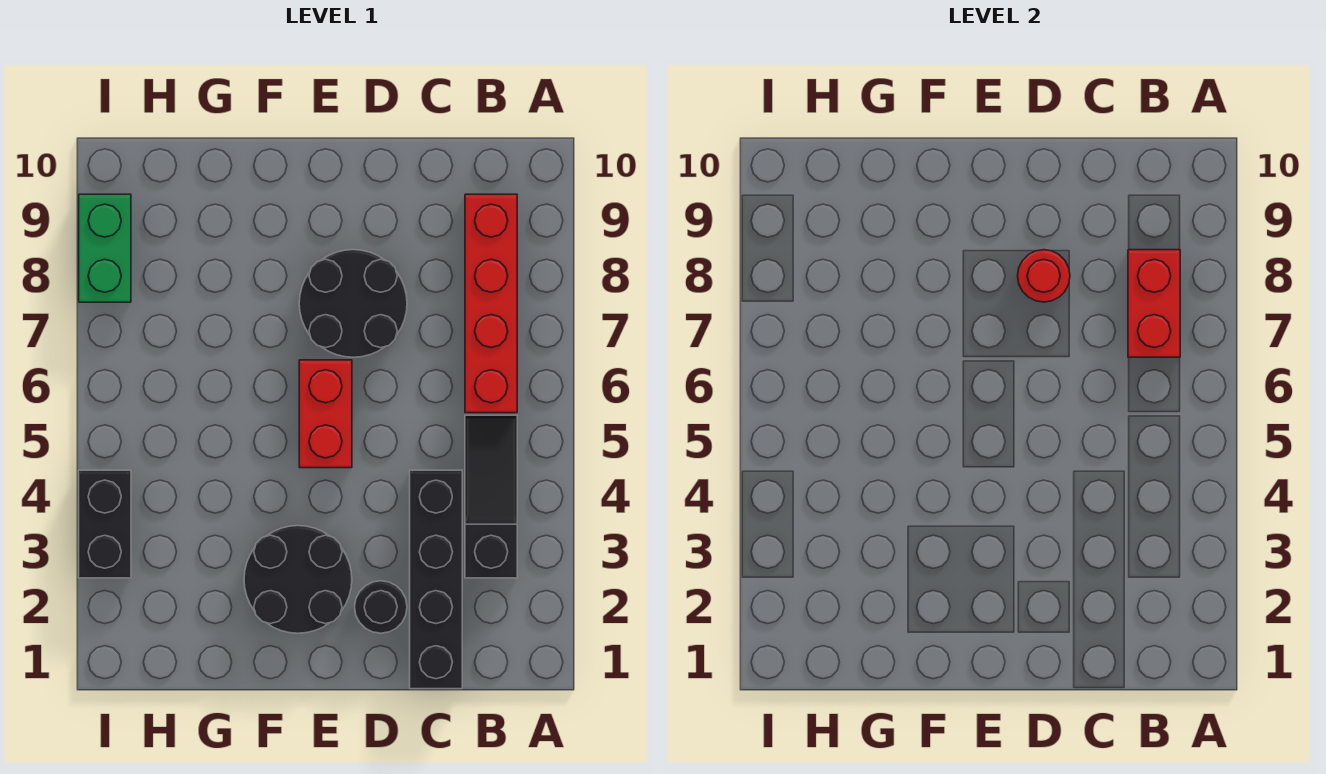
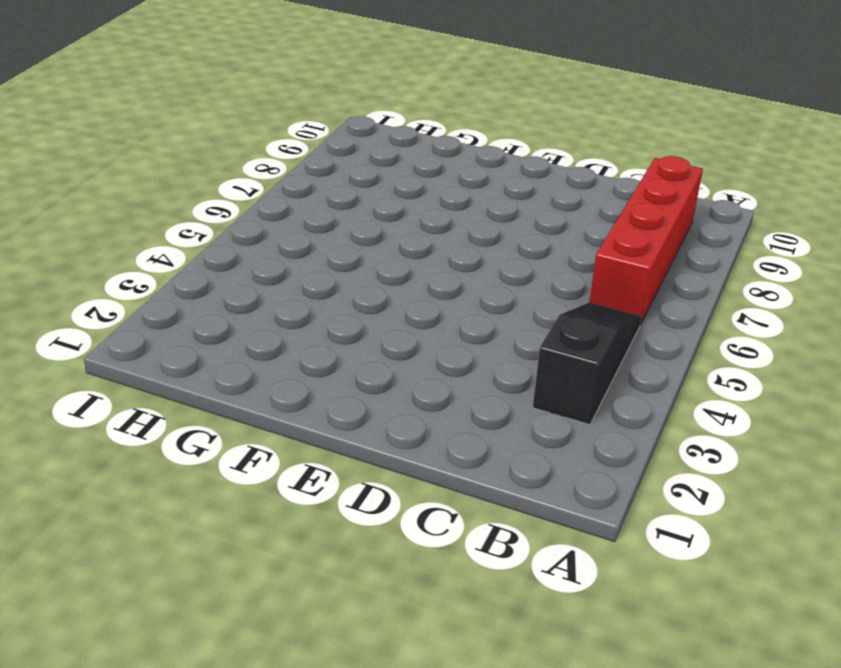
none -> black 1x4 brick [410,470,462,689]
none -> black 1x1 round brick [355,581,407,633]

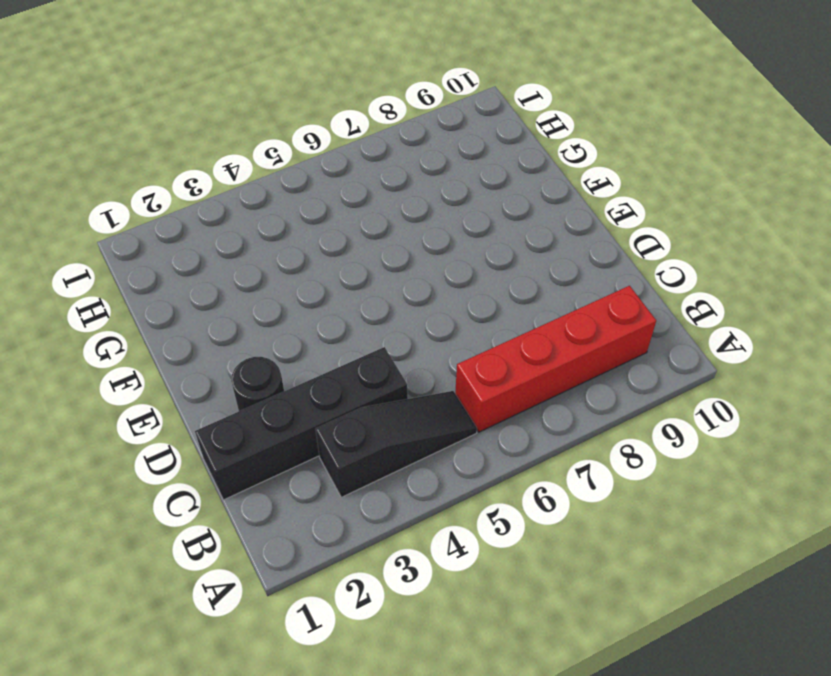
none -> black 2x2 round brick [299,250,407,357]
none -> black 2x2 round brick [244,526,352,633]

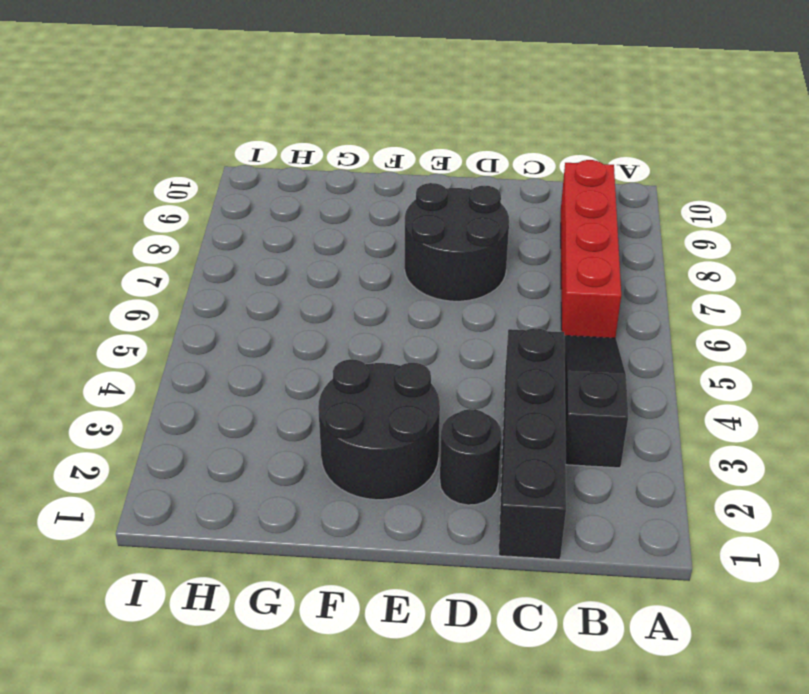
none -> red 1x2 brick [299,360,352,468]
none -> black 1x2 brick [79,470,131,578]

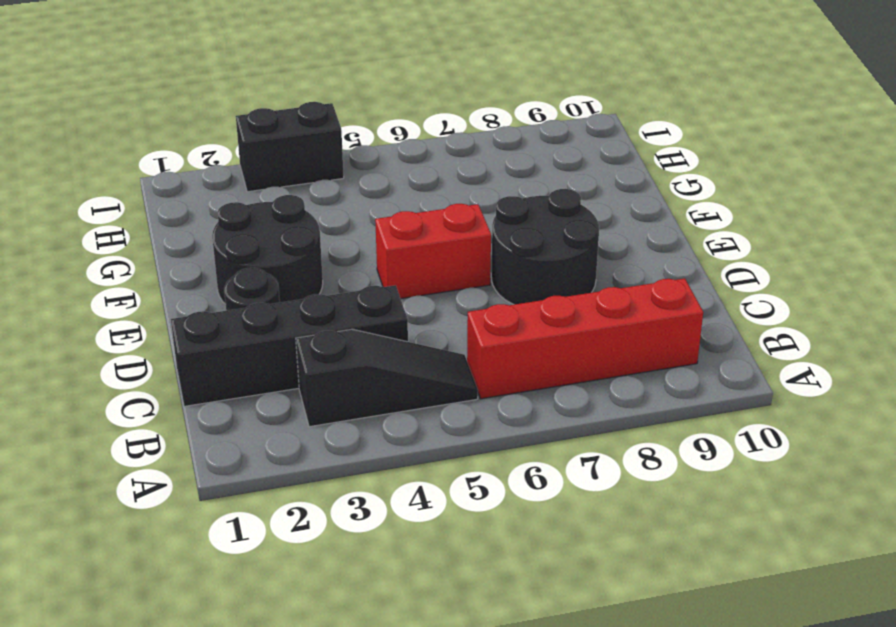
none -> green 1x2 brick [79,194,131,302]
none -> red 1x2 brick [1128,250,1180,357]

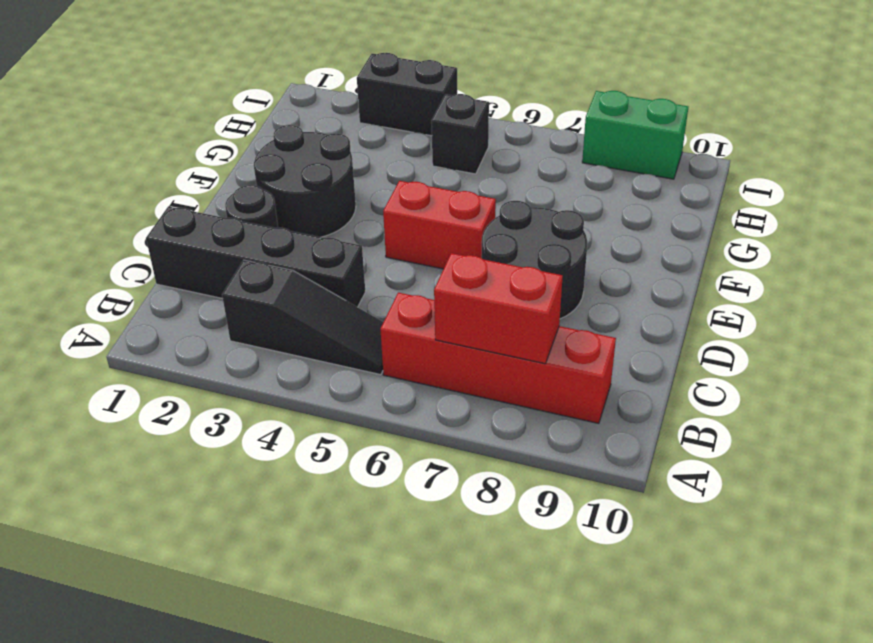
black 1x1 brick [431,94,489,174] -> none
none -> red 1x1 round brick [1018,250,1070,302]

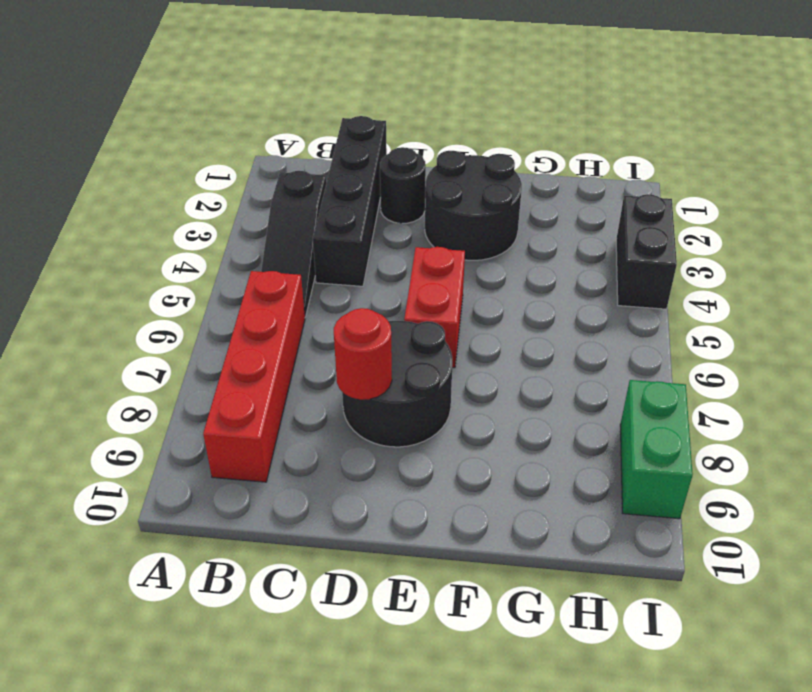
none -> red 1x2 brick [1128,250,1180,357]

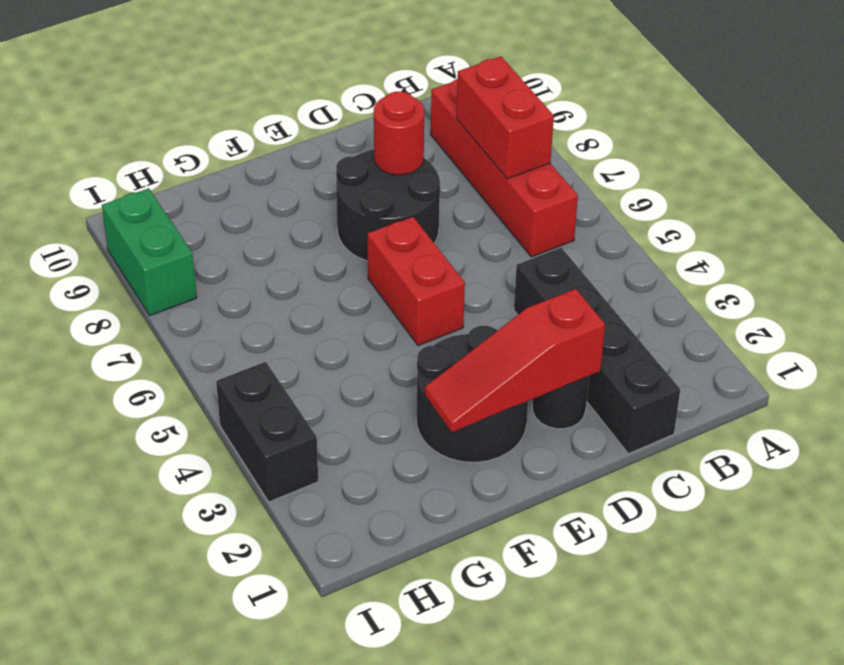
red 1x3 slope [425,289,605,432] -> none
none -> black 1x3 slope [465,415,517,578]

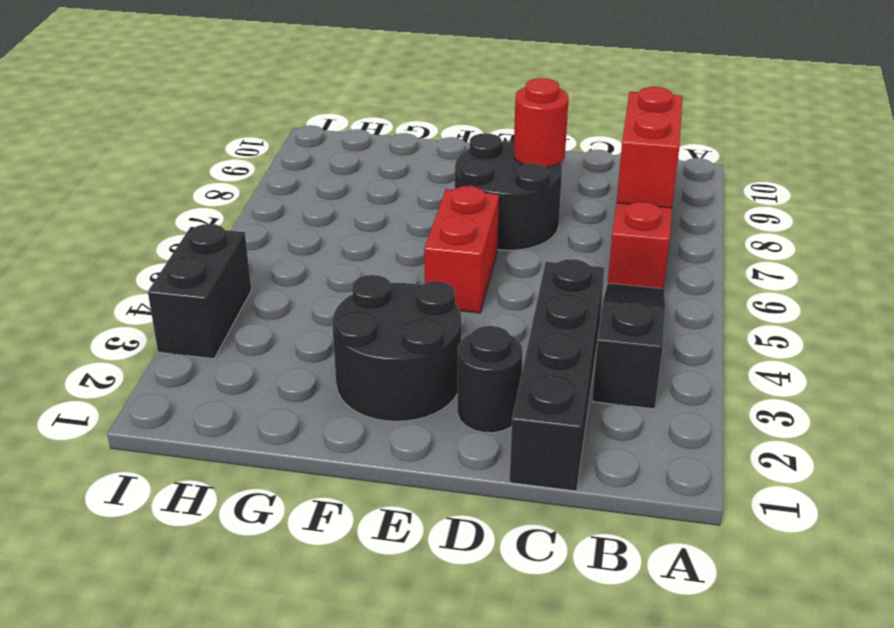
none -> green 1x2 brick [79,194,131,302]

